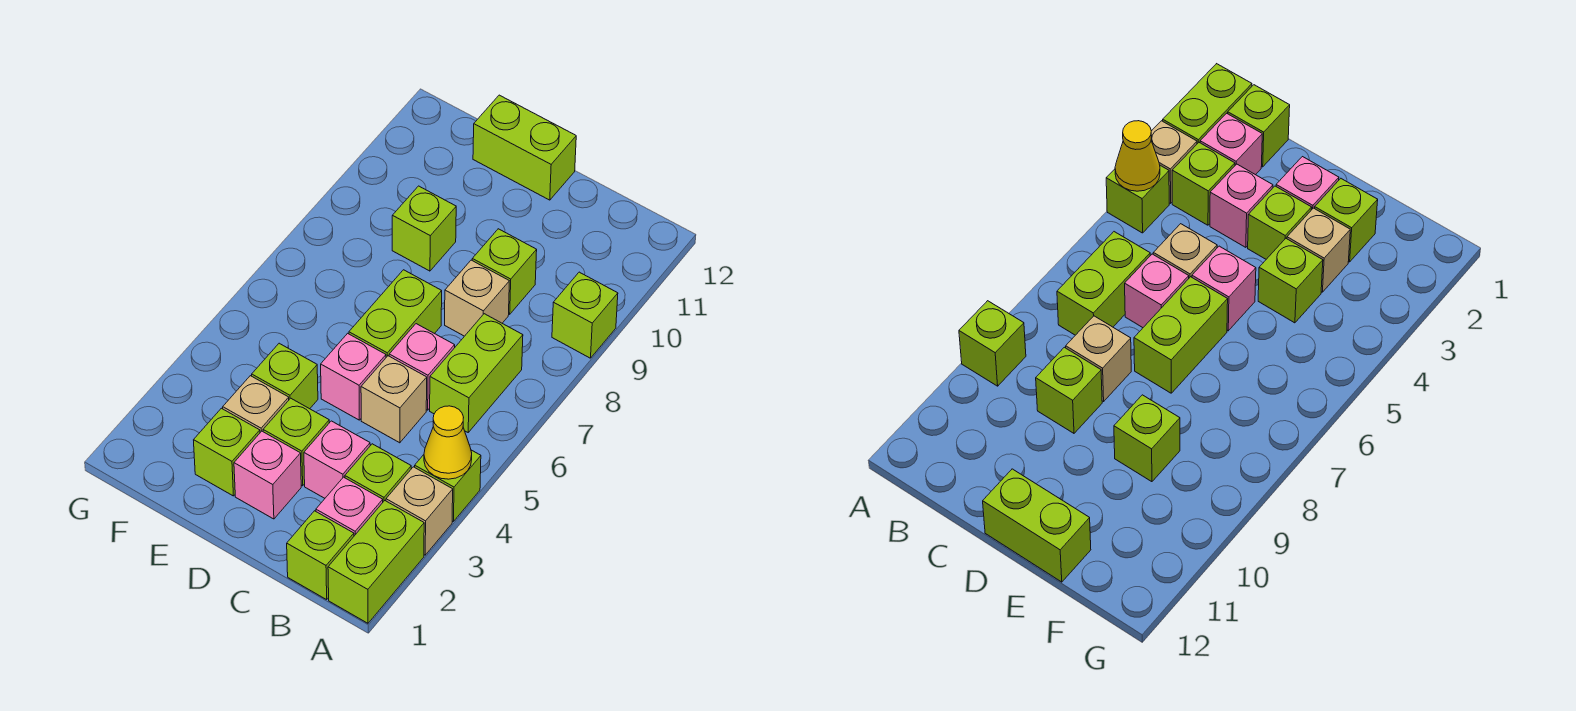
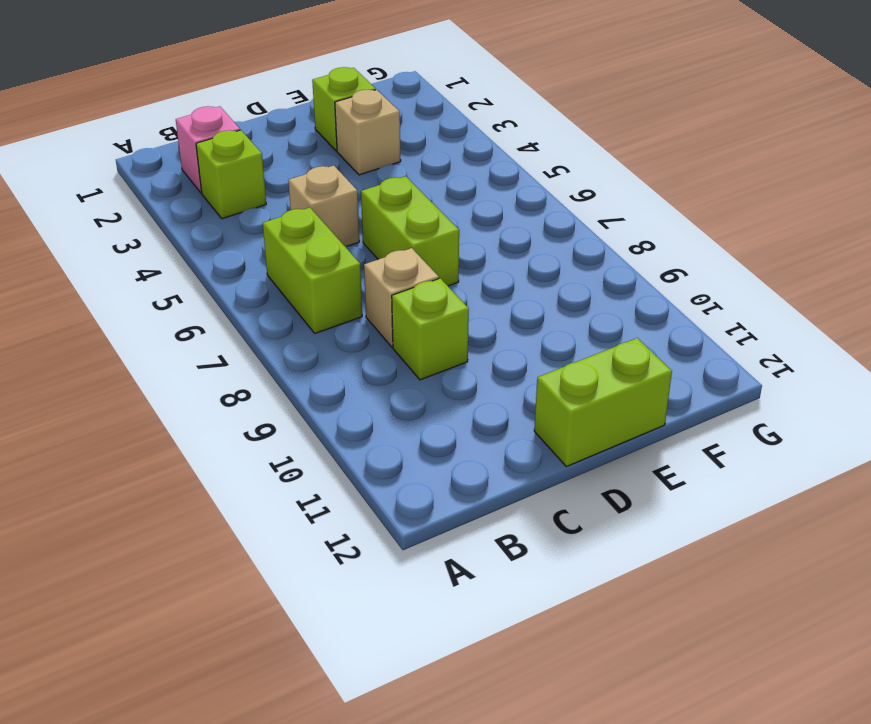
none -> lime 1x2 brick [328,501,424,623]
none -> tan 1x1 brick [386,467,453,555]
none -> lime 1x1 brick [415,450,481,522]

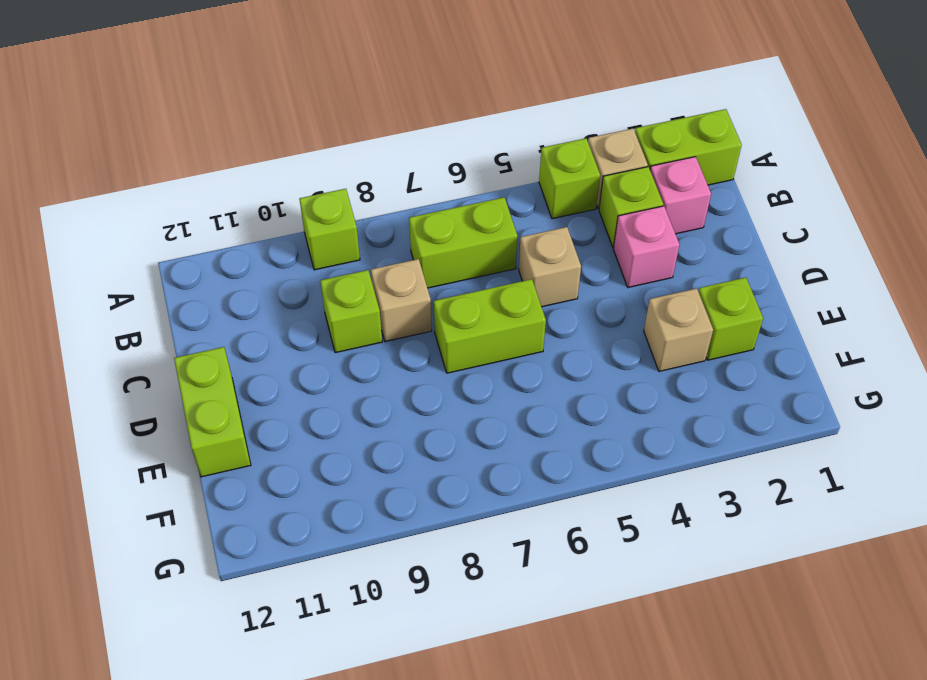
none -> lime 1x1 brick [287,511,354,600]
none -> pink 1x1 brick [389,324,455,410]
none -> pink 1x1 brick [234,431,301,519]

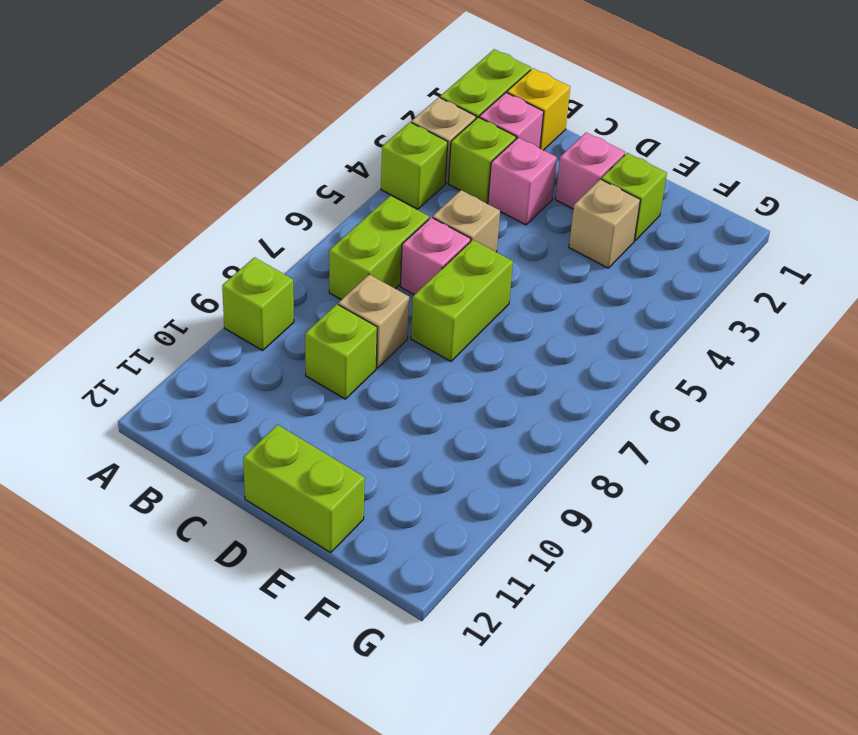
yellow 1x1 brick [507,68,570,150] -> lime 1x1 brick [287,511,354,600]
none -> lime 1x1 brick [263,398,329,486]
none -> pink 1x1 brick [321,333,386,420]
none -> lime 1x1 brick [252,343,318,409]

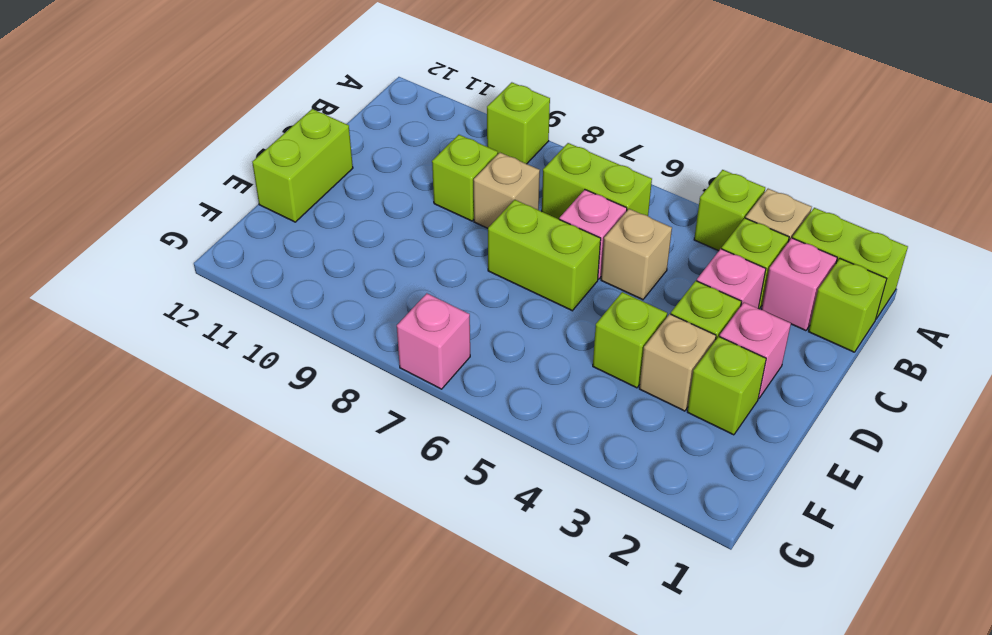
pink 1x1 brick [397,293,470,389] -> pink 1x1 brick moved to [321,333,386,420]
none -> lime 1x1 brick [392,186,456,271]
none -> yellow 1x1 cone [424,406,472,479]

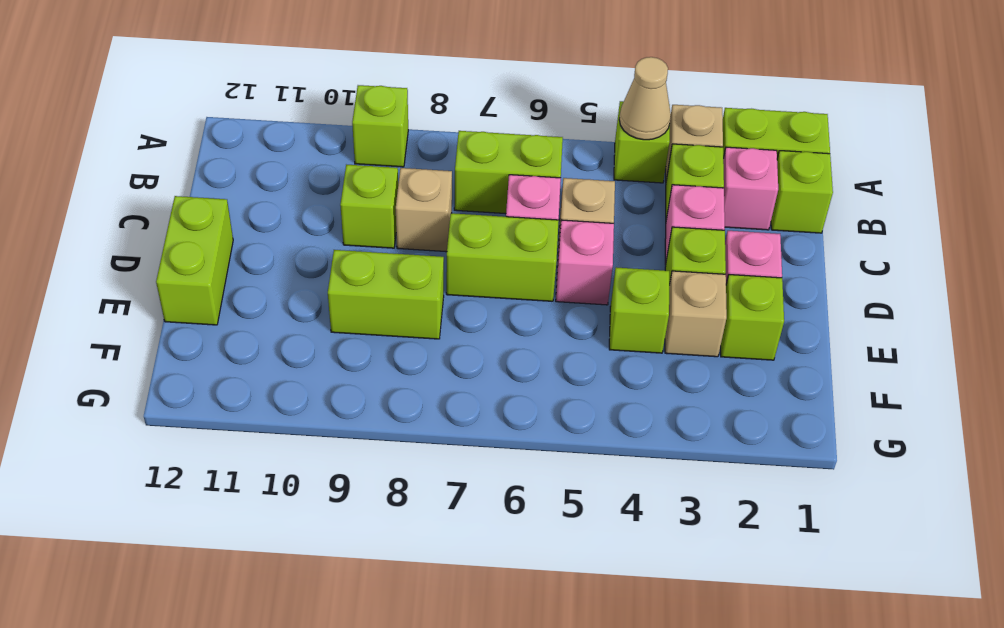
tan 1x1 cone [619,57,671,140] -> yellow 1x1 cone [424,406,472,479]
lime 1x2 brick [328,250,444,339] -> lime 1x1 brick [392,186,456,271]

